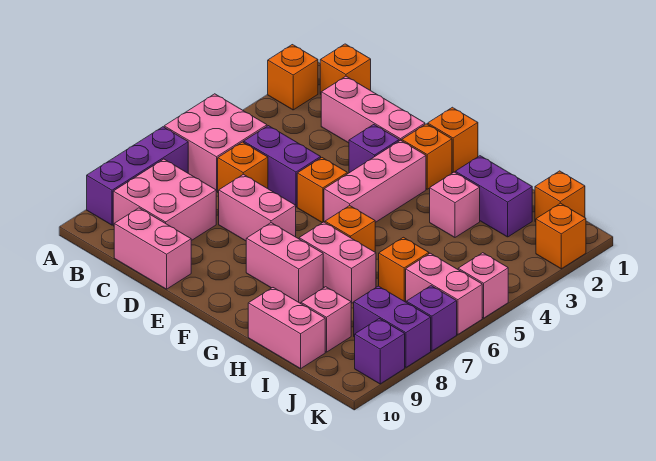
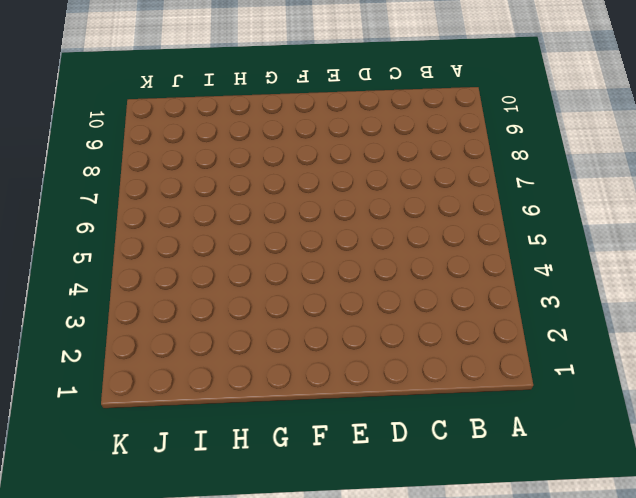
none -> orange 1x1 brick [268,45,318,110]
none -> pink 2x2 brick [164,94,267,191]
none -> purple 1x3 brick [87,127,188,225]
none -> orange 1x1 brick [320,44,371,94]

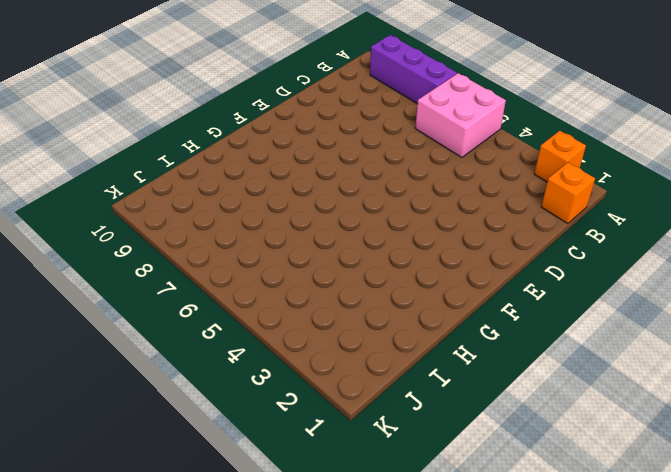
none -> pink 2x2 brick [113,159,217,241]
none -> pink 1x3 brick [321,76,425,143]
none -> purple 1x2 brick [244,126,321,207]
none -> orange 1x1 brick [218,142,268,193]

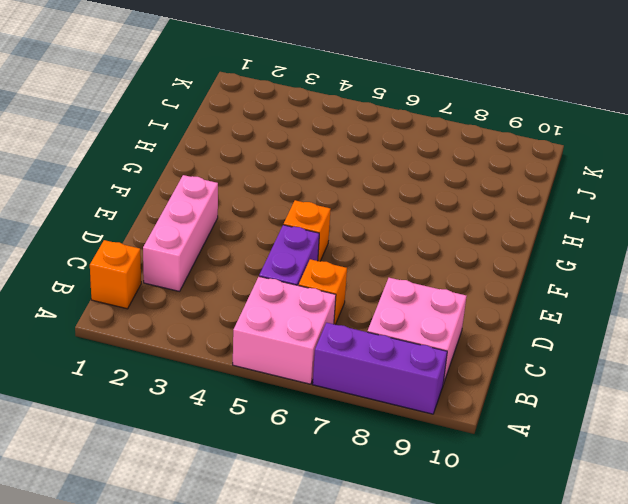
none -> orange 1x1 brick [268,45,318,110]
none -> pink 1x2 brick [114,208,191,289]
none -> pink 1x2 brick [219,174,296,241]
none -> purple 1x1 brick [349,125,399,173]

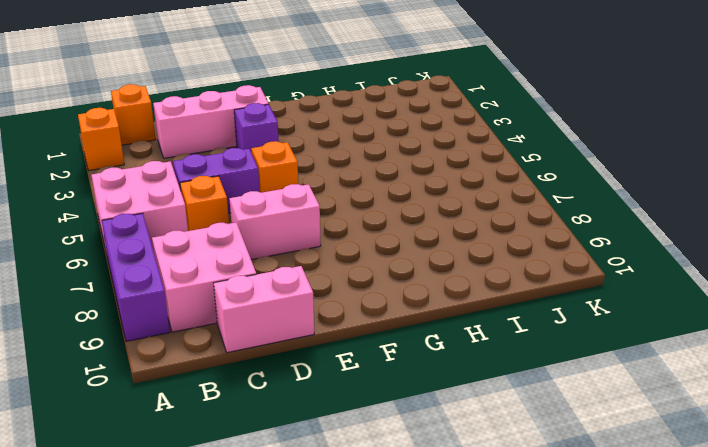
none -> orange 1x1 brick [428,107,478,173]
none -> orange 1x1 brick [402,124,452,189]
none -> pink 1x3 brick [324,140,426,222]
none -> pink 1x2 brick [246,223,323,303]

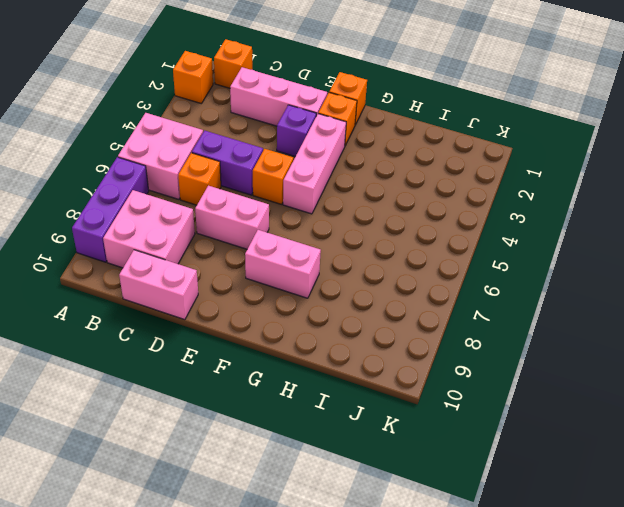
none -> orange 1x1 brick [325,206,375,252]
none -> pink 1x2 brick [299,222,376,303]
none -> purple 1x2 brick [455,156,532,237]
none -> pink 1x1 brick [430,172,480,237]

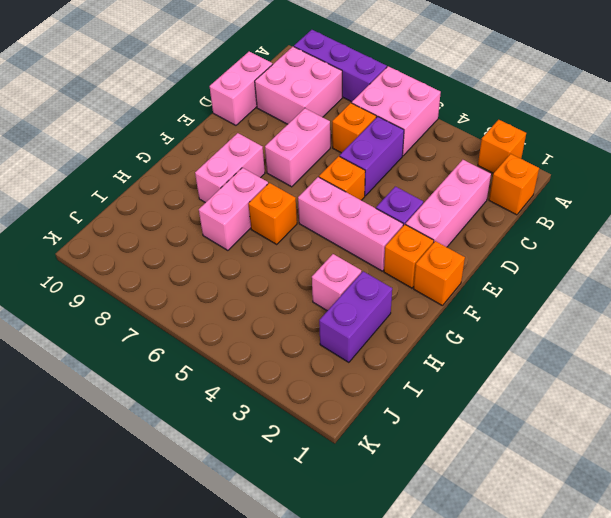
none -> pink 1x2 brick [248,288,325,369]
none -> orange 1x1 brick [379,237,429,302]
none -> pink 1x1 brick [301,287,351,352]
none -> orange 1x1 brick [535,171,585,222]

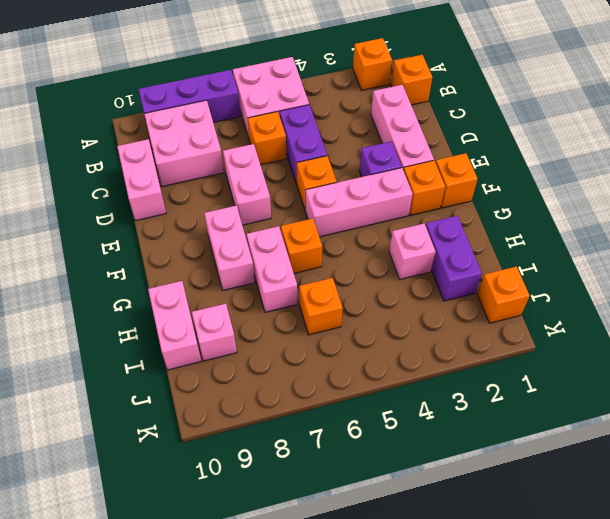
none -> pink 1x2 brick [406,253,482,335]
none -> purple 1x2 brick [354,286,431,367]
none -> orange 1x1 brick [536,203,586,269]
none -> pink 1x1 brick [458,253,508,318]

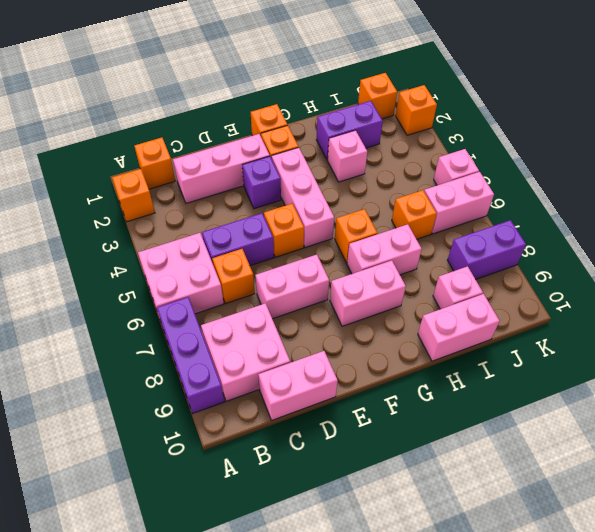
none -> purple 1x1 brick [406,286,457,351]
none -> purple 1x1 brick [355,319,405,384]

